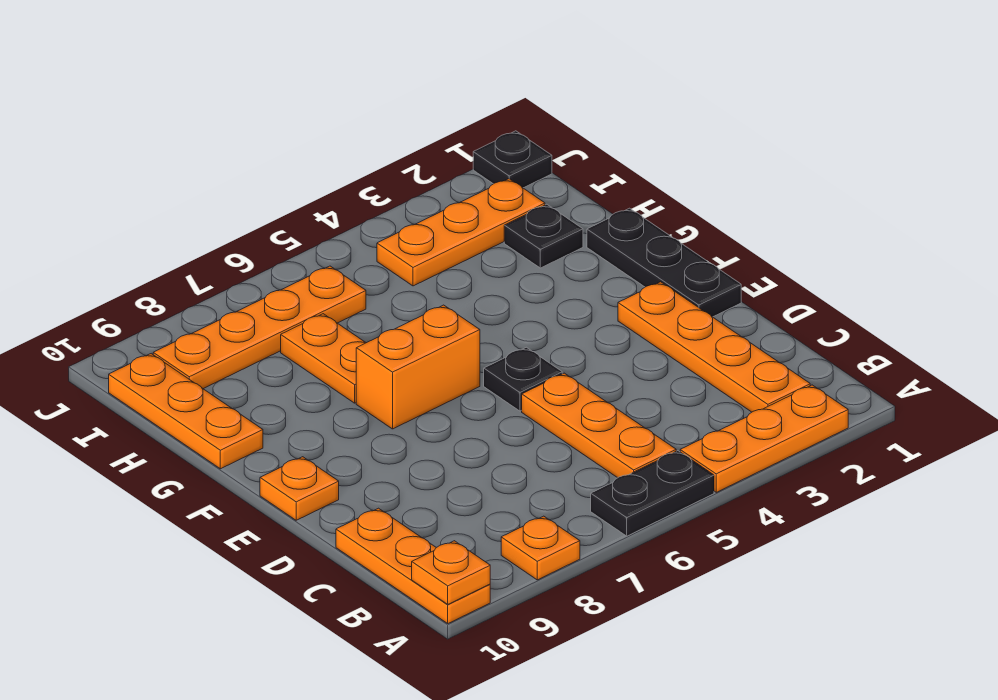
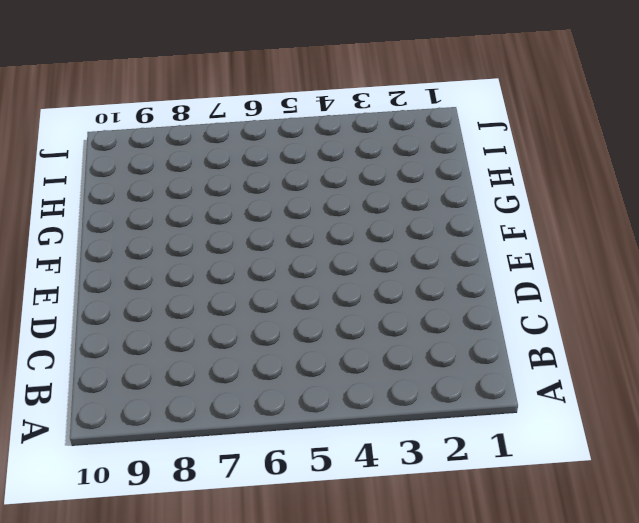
none -> orange 1x3 plate [680,385,848,492]
none -> black 1x2 plate [591,451,714,536]
none -> orange 1x1 plate [501,516,580,580]

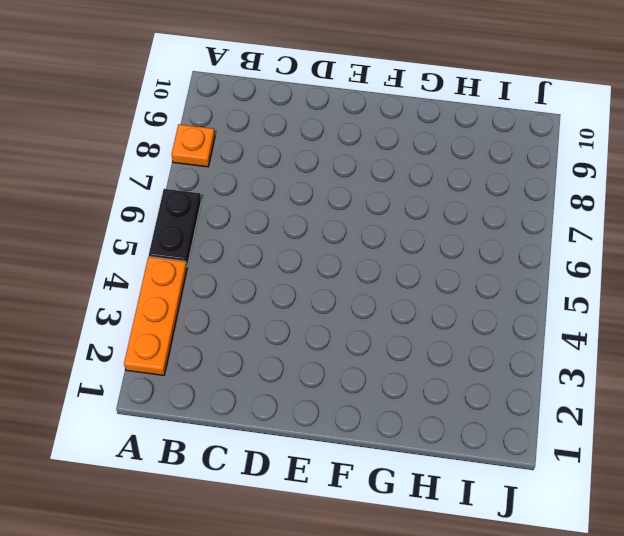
none -> orange 1x3 plate [336,508,490,623]
none -> orange 1x4 plate [618,282,810,412]
none -> orange 1x3 plate [522,373,676,478]

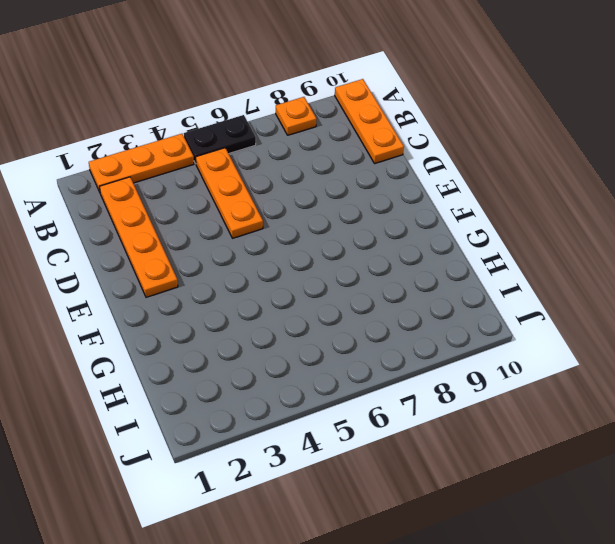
none -> black 1x3 plate [587,208,741,317]
none -> black 1x1 plate [484,347,562,411]
none -> orange 1x1 plate [260,457,339,520]

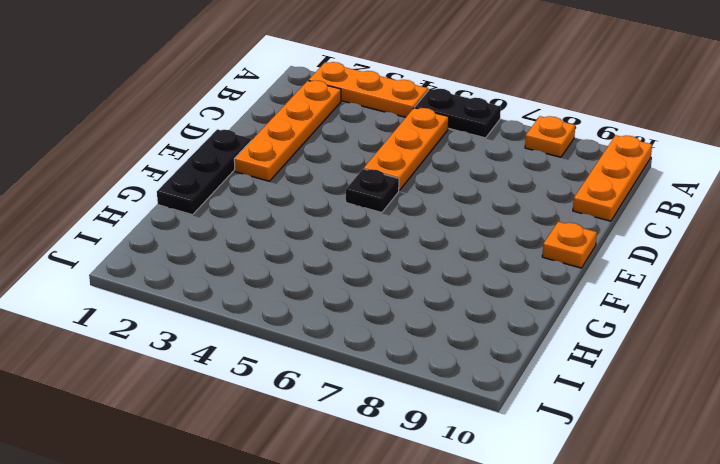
none -> orange 1x2 brick [356,305,480,429]
none -> orange 1x2 plate [281,314,366,403]
none -> orange 1x3 plate [109,354,263,469]

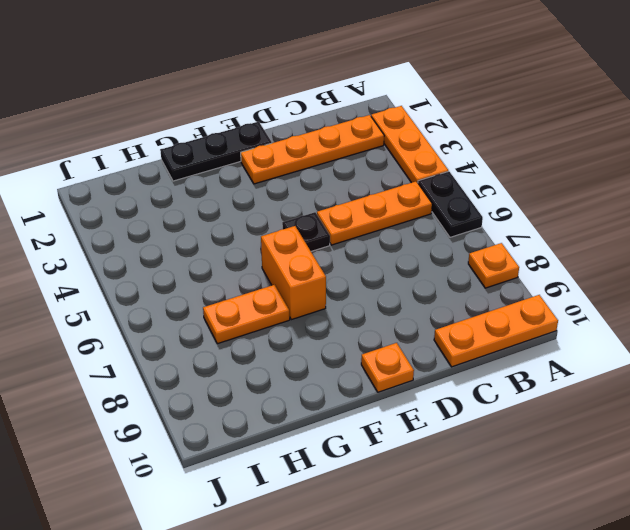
none -> orange 1x3 plate [109,354,263,469]
none -> black 1x1 plate [504,204,583,268]
none -> orange 1x3 plate [377,179,545,286]

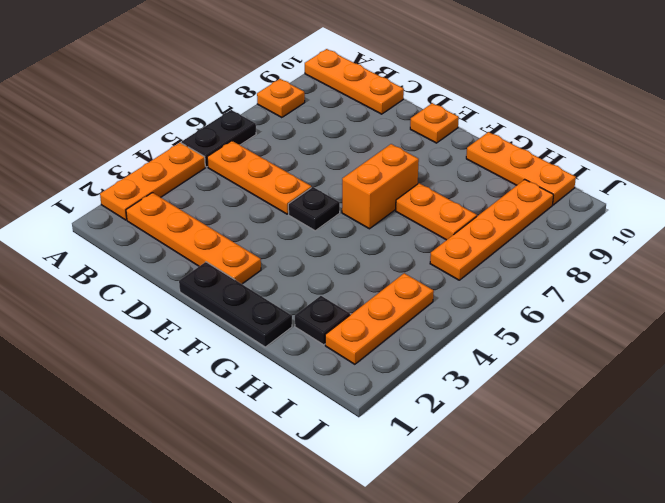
none -> black 1x1 plate [473,131,552,188]
none -> orange 1x1 plate [412,541,490,604]

